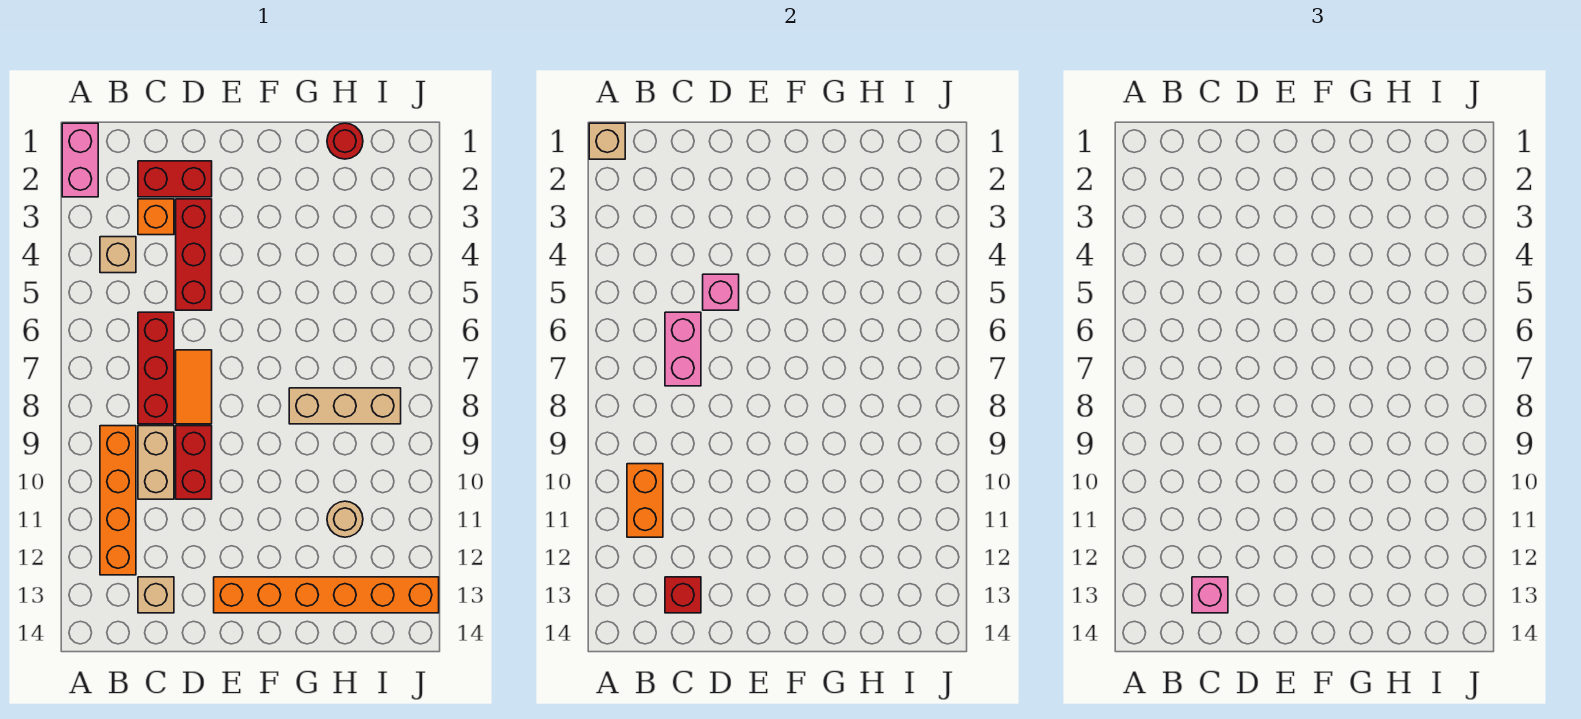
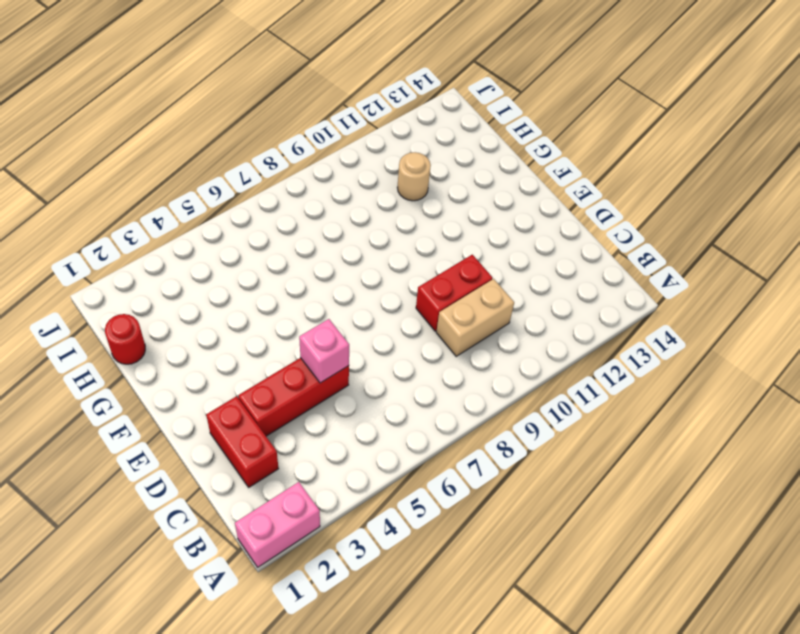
none -> tan 1x1 brick [100,237,136,273]
none -> orange 1x4 brick [100,426,136,575]
none -> orange 1x1 brick [138,199,174,235]

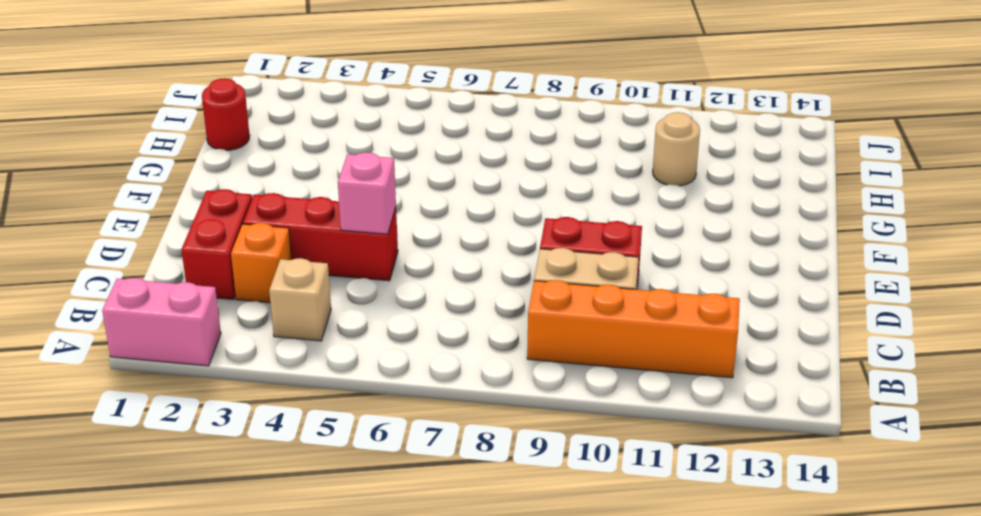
none -> red 1x3 brick [138,312,174,424]
none -> tan 1x1 brick [138,577,174,613]
none -> orange 1x2 tile [176,350,212,424]

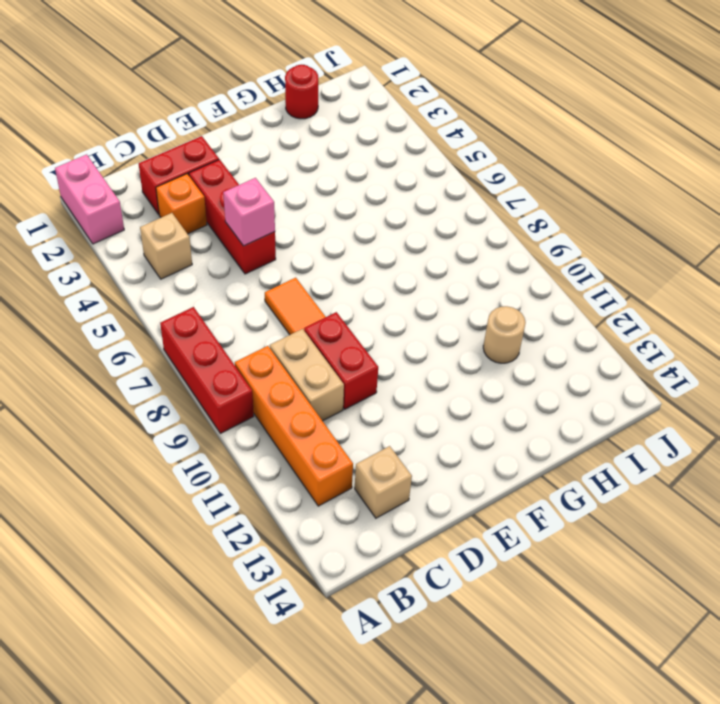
red 1x3 brick [160,307,254,433] -> red 1x3 brick moved to [138,312,174,424]
none -> orange 1x6 brick [214,577,439,613]
none -> tan 1x3 brick [289,388,401,424]
none -> tan 1x1 brick [589,123,625,159]

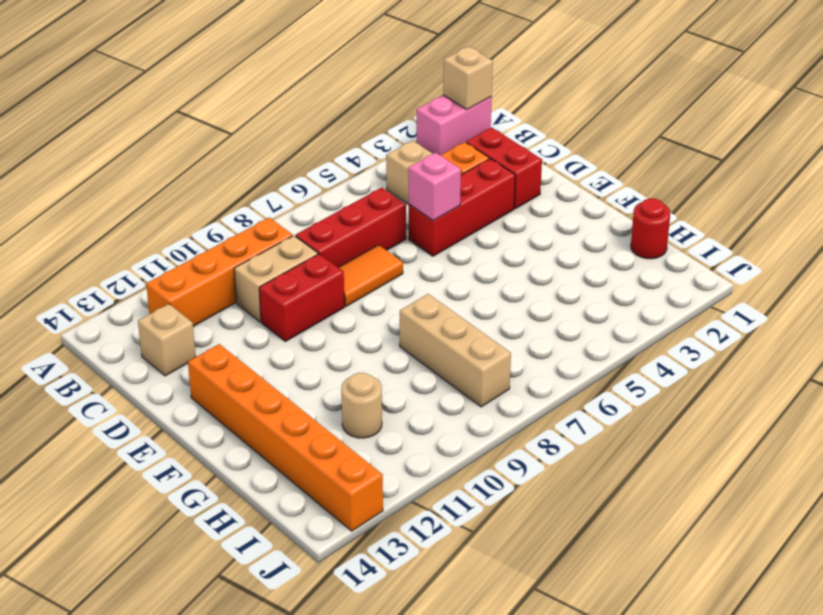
none -> orange 1x2 brick [627,464,663,537]
none -> pink 1x2 brick [665,312,701,386]
none -> red 1x1 brick [665,577,701,613]

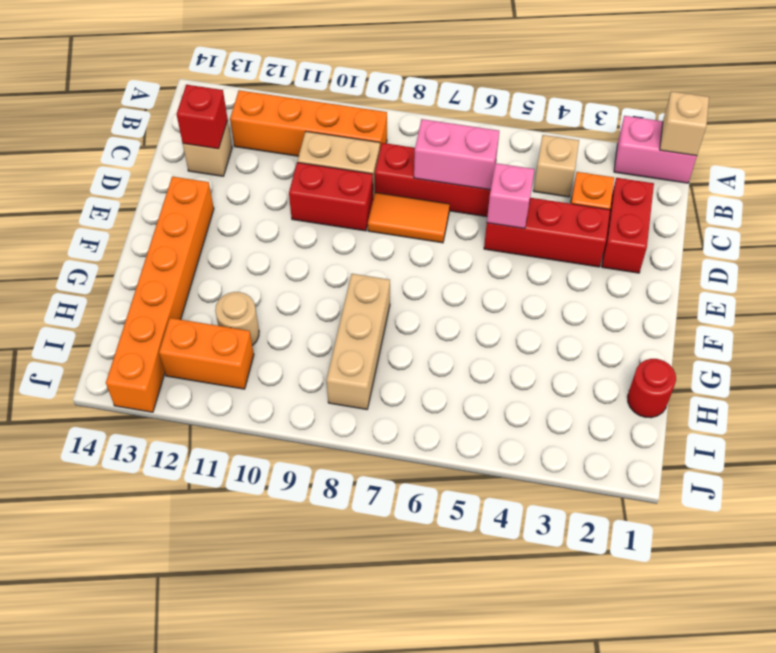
orange 1x2 brick [159,318,254,389] -> orange 1x2 brick moved to [627,464,663,537]
none -> pink 1x1 brick [1192,577,1228,613]

